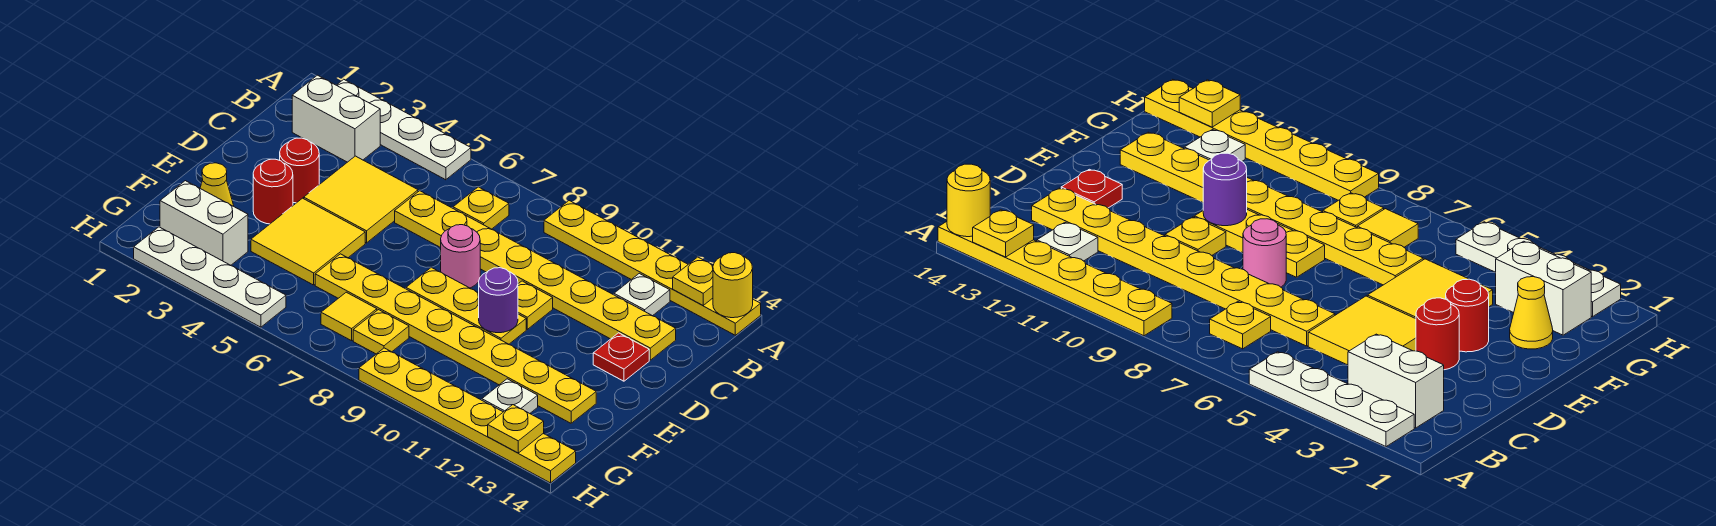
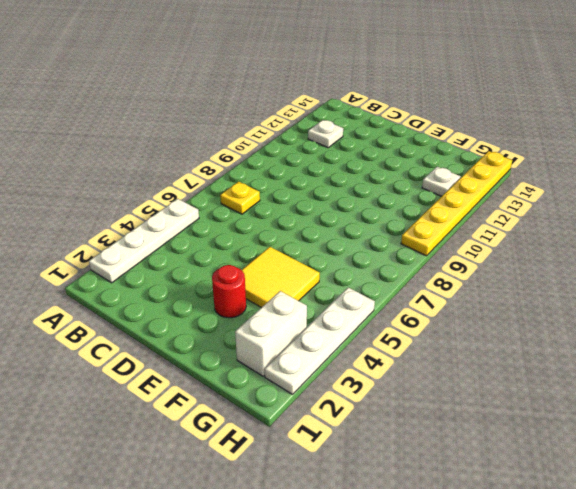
none -> yellow 1x6 plate [544,201,761,335]
none -> white 1x2 brick [292,75,380,162]
none -> yellow 2x2 tile [304,156,418,243]

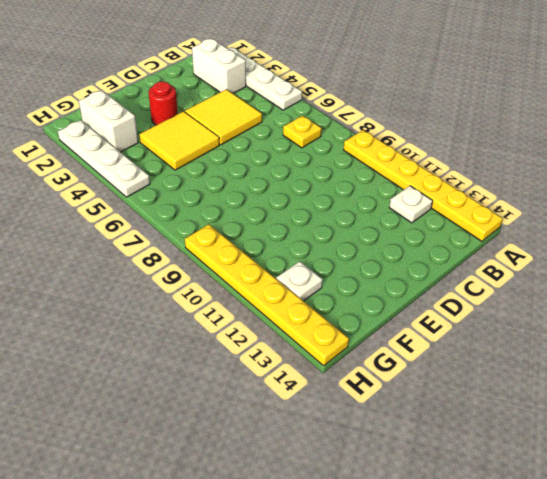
none -> yellow 1x8 plate [395,191,676,360]
none -> red 1x1 round brick [280,138,319,203]
none -> pink 1x1 round brick [441,225,480,288]

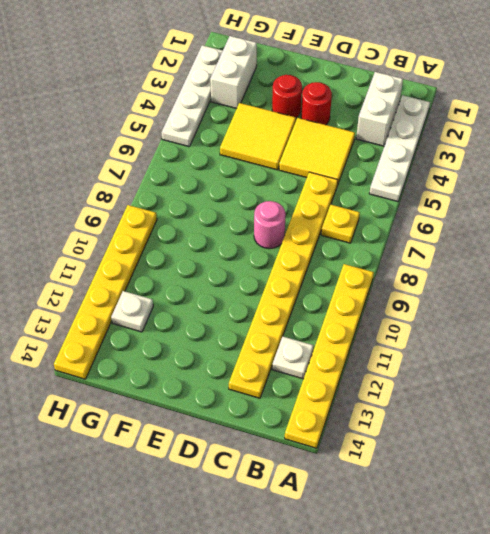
none -> yellow 1x1 plate [518,281,553,329]
none -> red 1x1 plate [593,333,649,381]
none -> yellow 1x3 plate [406,267,526,344]

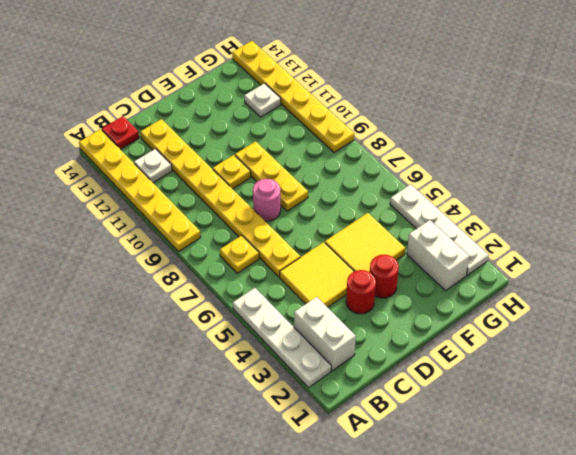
red 1x1 plate [102,116,139,149] -> red 1x1 plate moved to [593,333,649,381]
none -> yellow 1x1 cone [200,163,234,206]
none -> yellow 1x8 plate [315,254,596,423]
none -> yellow 1x1 tile [321,292,377,341]

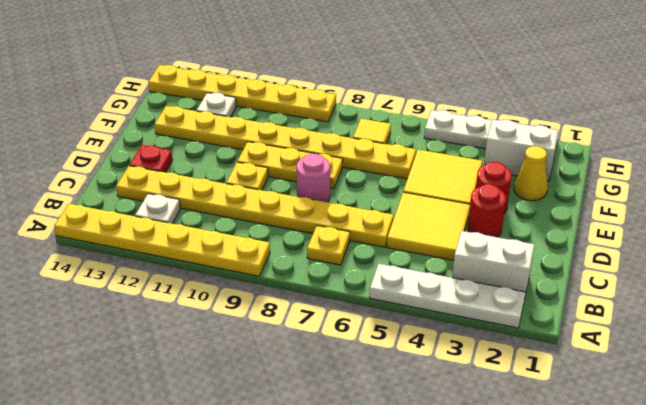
none -> yellow 1x1 plate [353,310,409,354]
none -> yellow 1x1 plate [673,257,713,305]
none -> yellow 1x1 round brick [713,253,753,318]

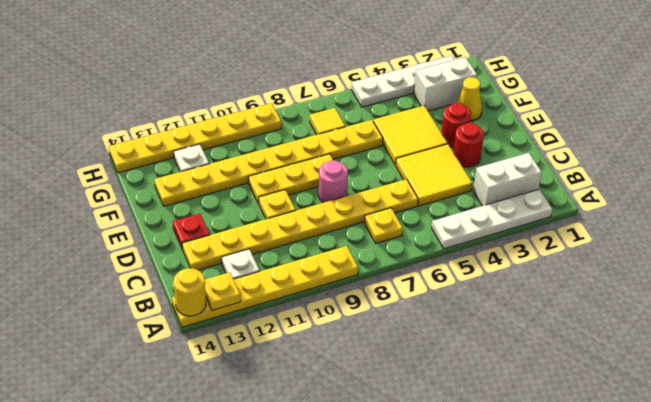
none -> yellow 1x1 plate [353,310,409,354]
none -> purple 1x1 round brick [479,268,518,333]
none -> yellow 1x1 plate [488,405,544,453]

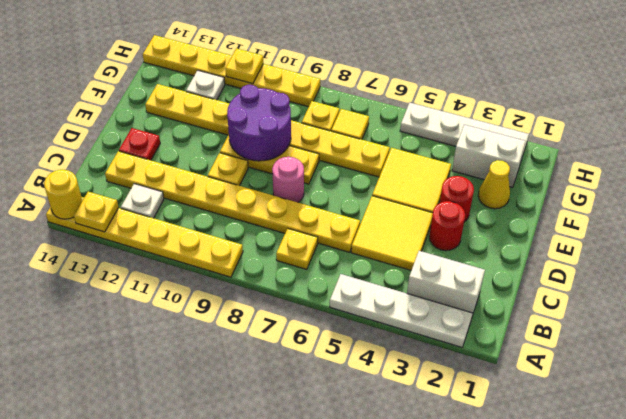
purple 2x2 round brick [227,85,291,161] -> purple 1x1 round brick [479,268,518,333]
yellow 1x1 plate [225,48,263,84] -> yellow 1x1 plate moved to [488,405,544,453]

